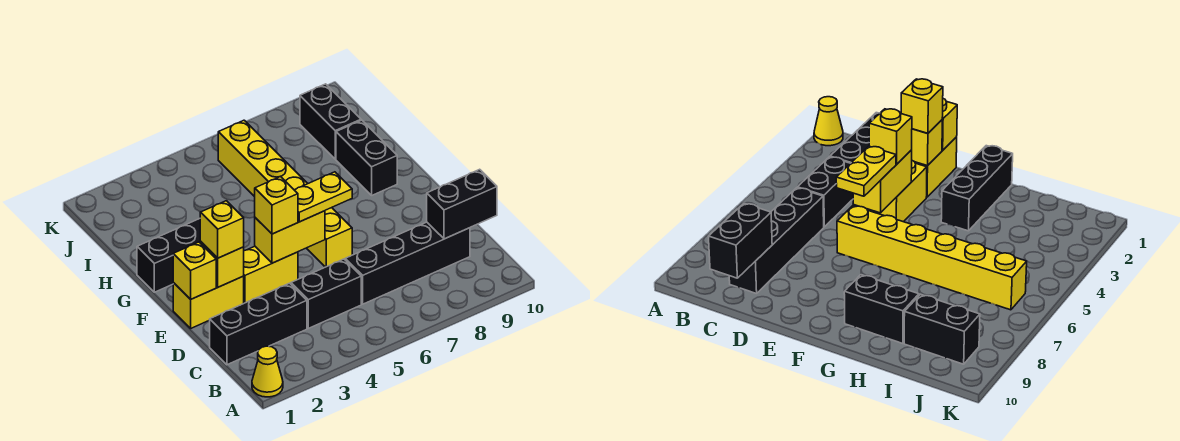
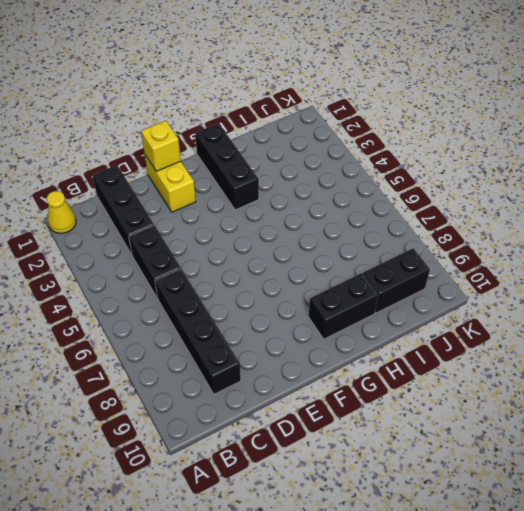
none -> yellow 1x2 brick [244,246,298,303]
none -> yellow 1x6 brick [218,120,352,267]
none -> black 1x2 brick [427,169,497,239]

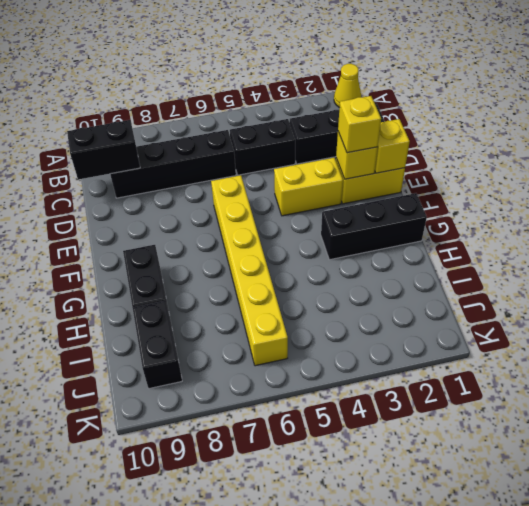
none -> yellow 1x2 brick [255,211,325,263]
none -> yellow 1x1 brick [255,176,298,234]
none -> yellow 1x2 plate [295,172,352,222]

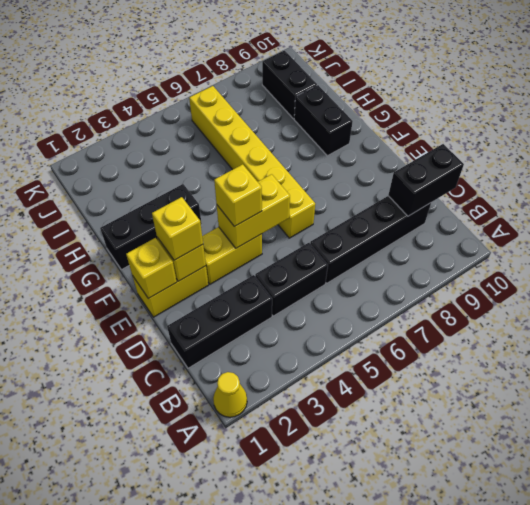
none -> yellow 1x2 plate [295,172,352,222]

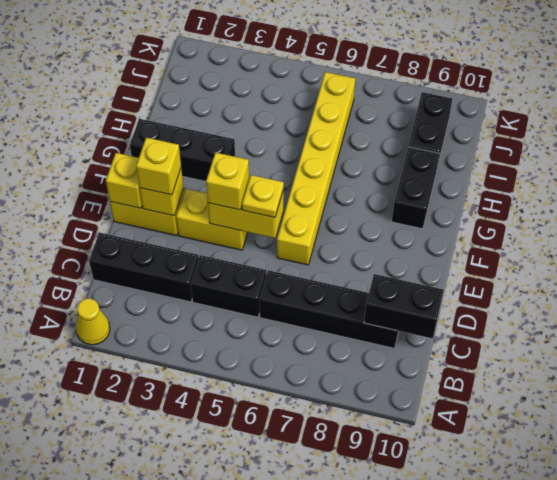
yellow 1x1 plate [242,175,284,218] -> yellow 1x2 plate [295,172,352,222]

